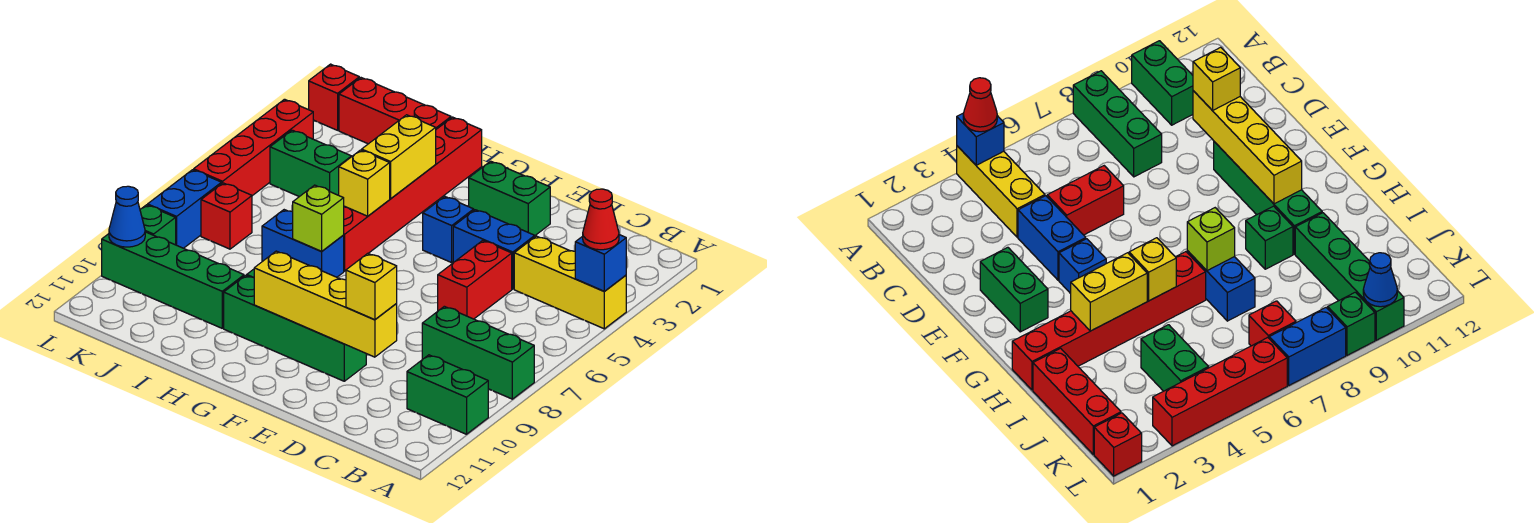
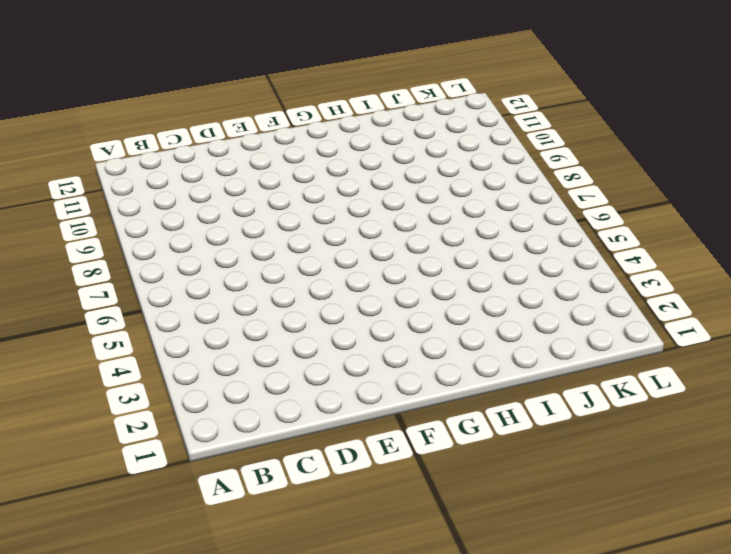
none -> yellow 1x3 brick [514,236,626,329]
none -> green 1x3 brick [422,306,534,399]
none -> green 1x2 brick [407,355,488,434]

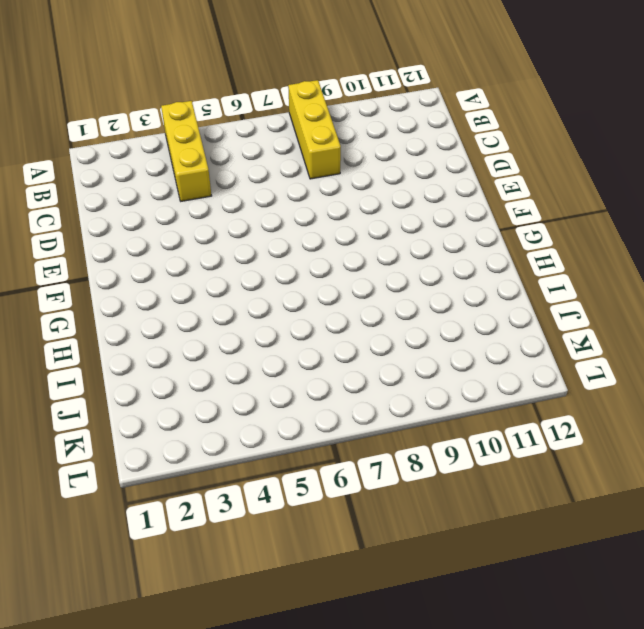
yellow 1x3 brick [288,80,341,179] -> green 1x3 brick [422,306,534,399]
none -> green 1x2 brick [407,355,488,434]
none -> blue 1x2 brick [453,210,535,289]
none -> red 1x2 brick [438,241,512,319]

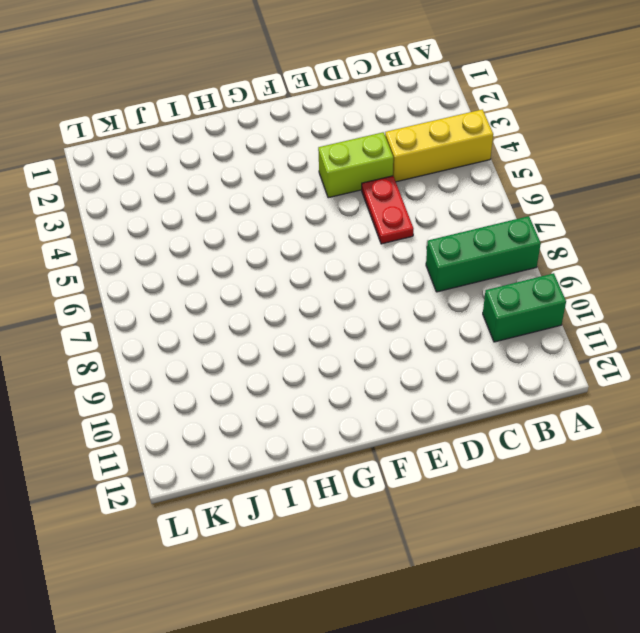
lime 1x2 brick [318,132,393,198] -> blue 1x2 brick [453,210,535,289]
red 1x2 plate [362,176,414,244] -> red 1x2 brick [438,241,512,319]
none -> green 1x2 brick [469,161,550,235]
none -> green 1x4 brick [224,275,366,381]
none -> blue 1x1 brick [423,196,474,263]

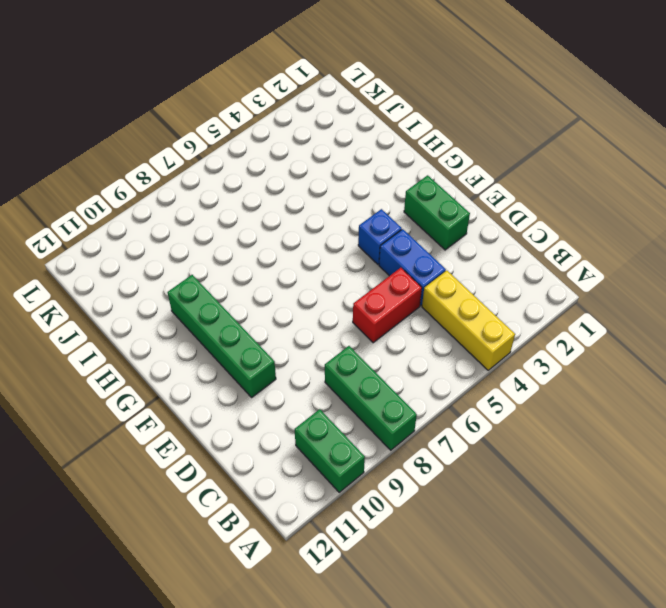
none -> red 1x6 brick [344,117,482,271]
none -> blue 1x2 brick [262,210,344,277]
none -> green 1x1 brick [1246,206,1293,269]

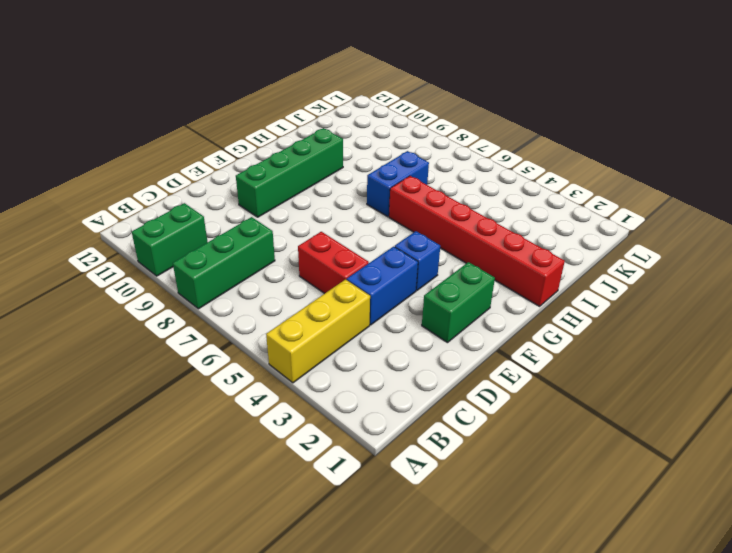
none -> green 1x1 brick [1246,206,1293,269]
none -> red 1x3 brick [339,78,451,144]
none -> green 1x4 brick [102,232,244,328]

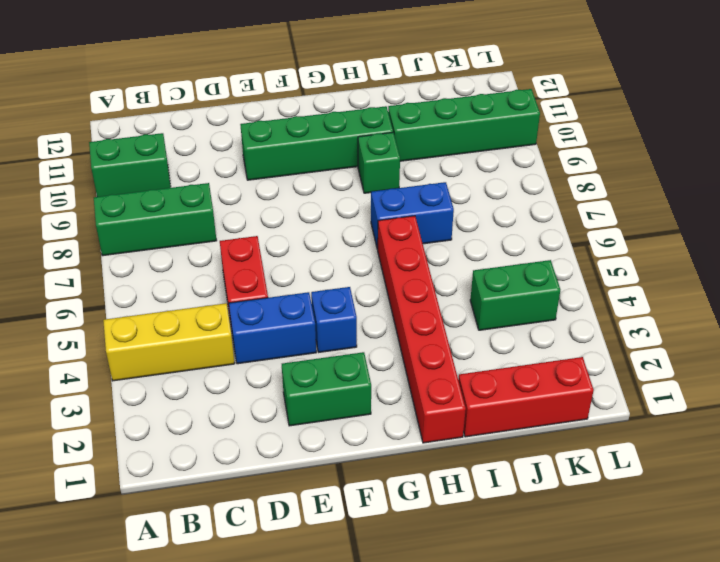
none -> red 1x1 brick [201,183,252,249]
none -> red 1x1 brick [309,64,359,130]
none -> red 1x4 brick [194,99,313,196]

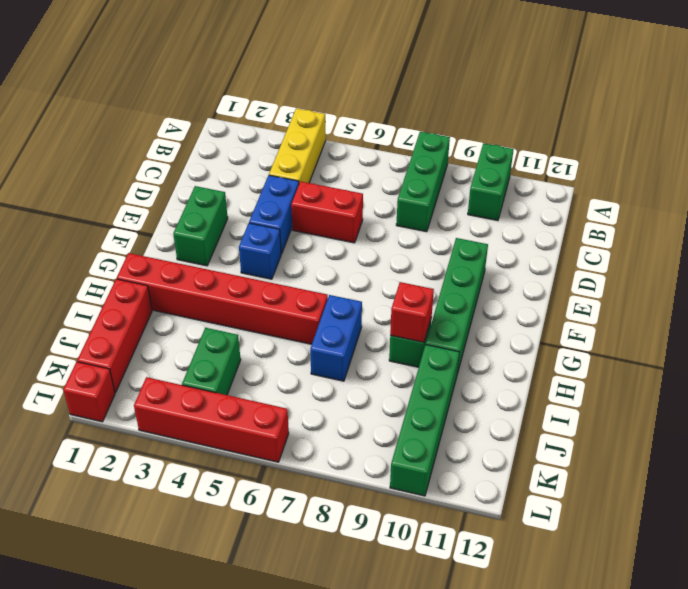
red 1x1 brick [390,282,434,342] -> red 1x1 brick moved to [201,183,252,249]
none -> blue 1x2 brick [148,170,222,248]
none -> green 1x1 brick [140,205,176,245]
none -> blue 1x1 brick [575,235,626,291]

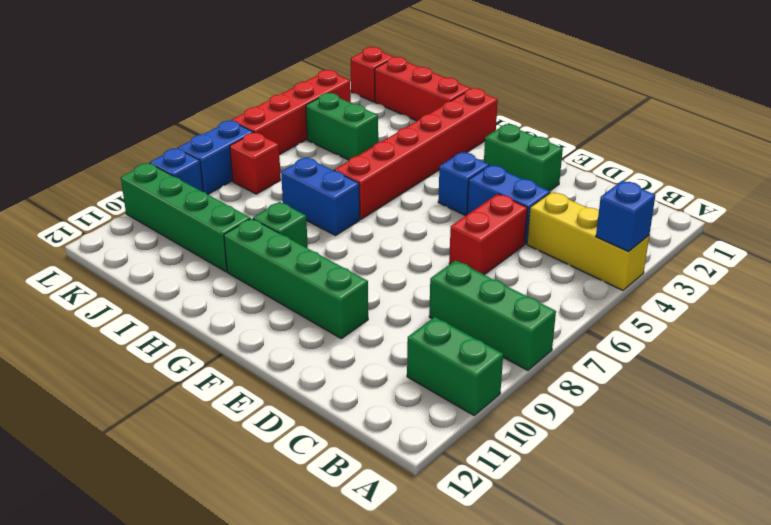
blue 1x1 brick [150,148,203,191] -> green 1x1 brick [140,205,176,245]
none -> yellow 1x4 brick [254,251,397,357]
none -> yellow 1x2 brick [362,115,436,199]
none -> yellow 1x1 brick [339,150,390,216]

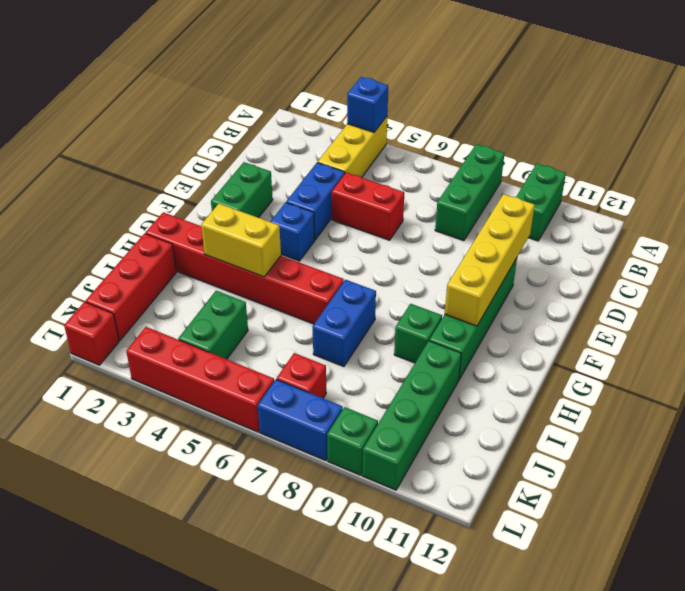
none -> yellow 1x1 brick [339,150,390,216]
none -> lime 1x1 brick [293,185,344,251]
none -> blue 1x1 cone [109,186,145,247]

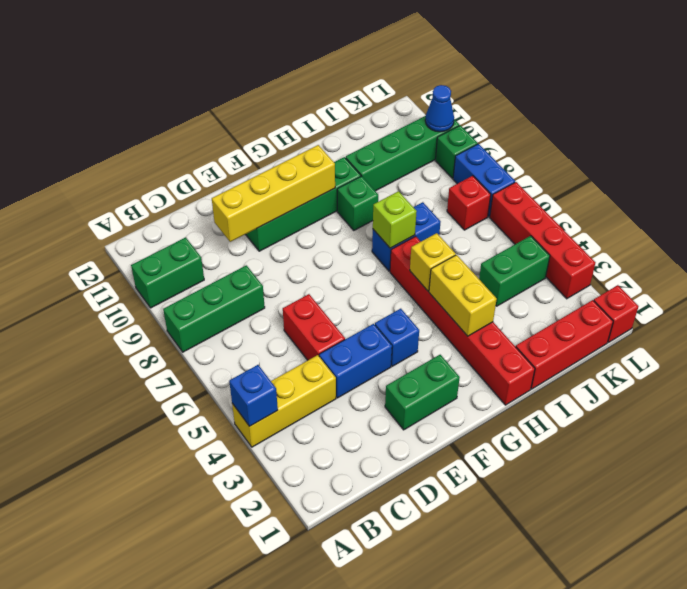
none -> red 1x1 cone [583,189,619,250]
none -> yellow 1x1 brick [346,253,397,320]

